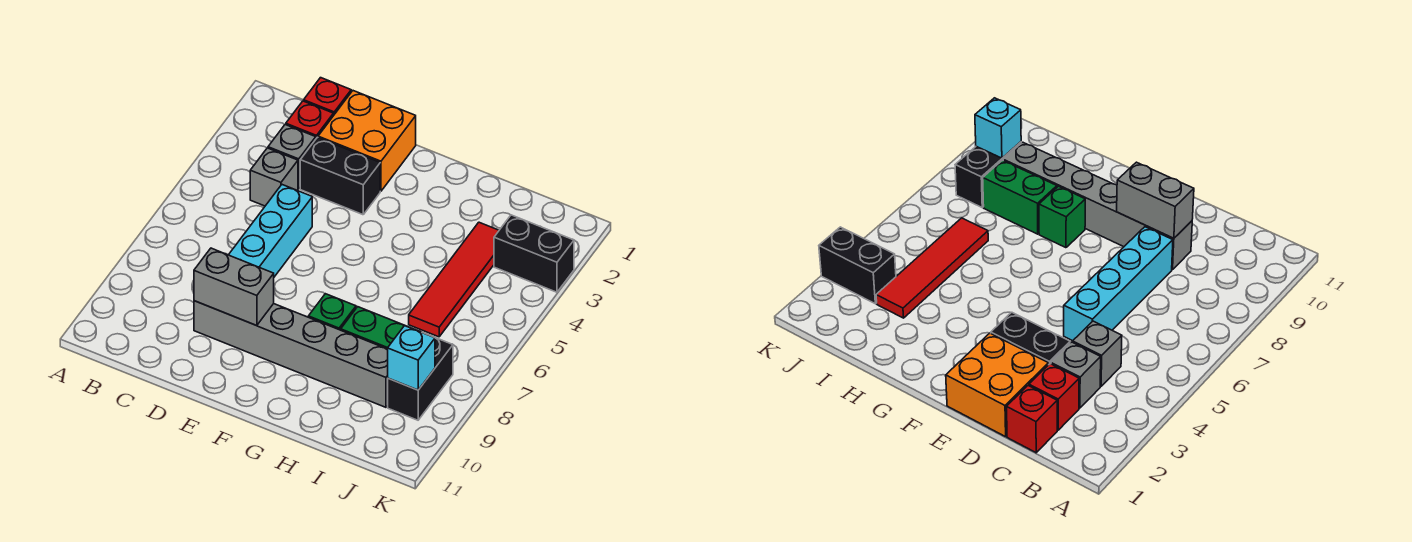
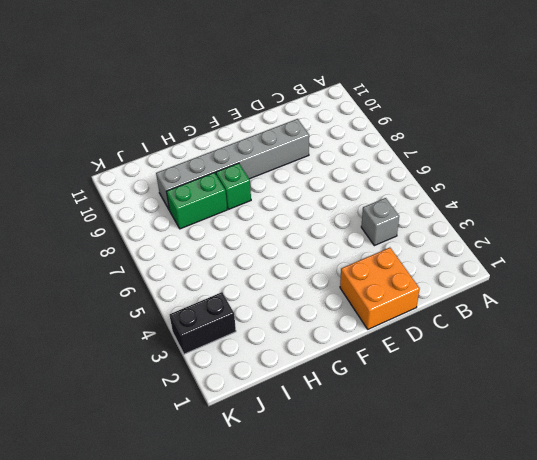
none -> red 1x1 brick [304,78,351,116]
none -> red 1x1 brick [286,101,333,138]
none -> grey 1x1 brick [268,125,316,189]

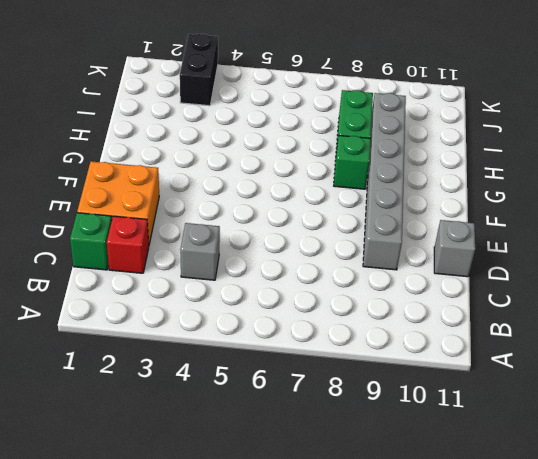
green 1x1 brick [70,213,112,270] -> red 1x1 brick [304,78,351,116]
grey 1x1 brick [434,220,475,277] -> grey 1x1 brick moved to [268,125,316,189]
none -> black 1x2 brick [300,137,380,215]
none -> cyan 1x4 brick [229,185,312,277]
none -> red 1x4 tile [409,222,499,337]

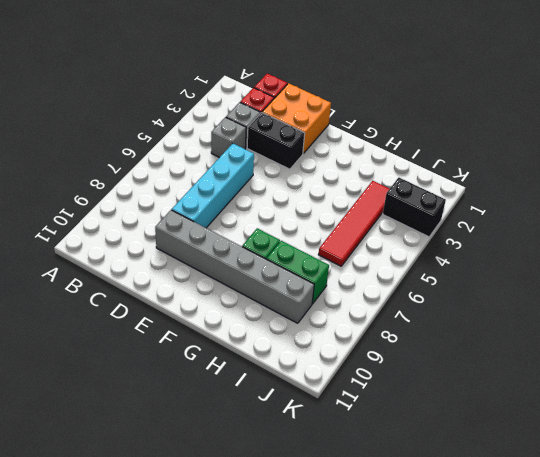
none -> black 1x2 brick [388,338,453,420]
none -> grey 1x2 brick [194,248,274,326]
none -> cyan 1x1 brick [388,326,435,390]

